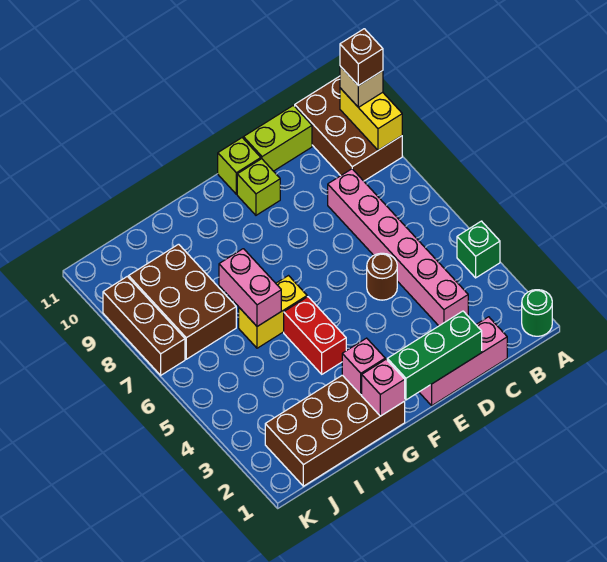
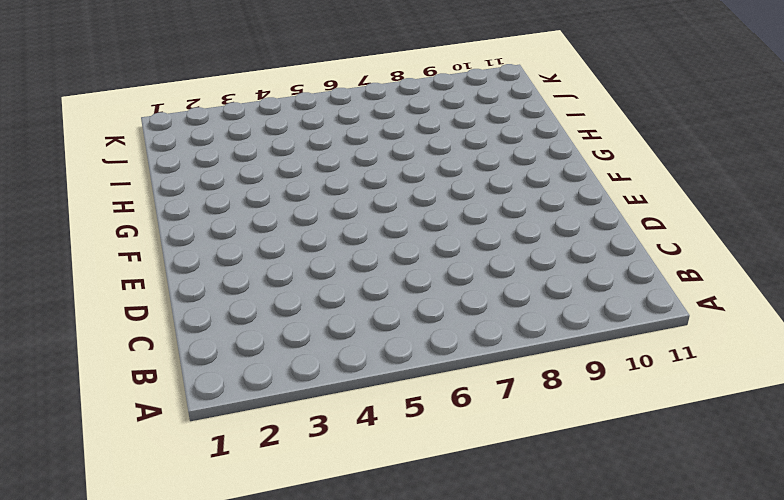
none -> green 1x1 round brick [522,290,552,336]
none -> green 1x1 brick [457,221,500,278]
none -> brown 2x3 brick [295,76,402,181]

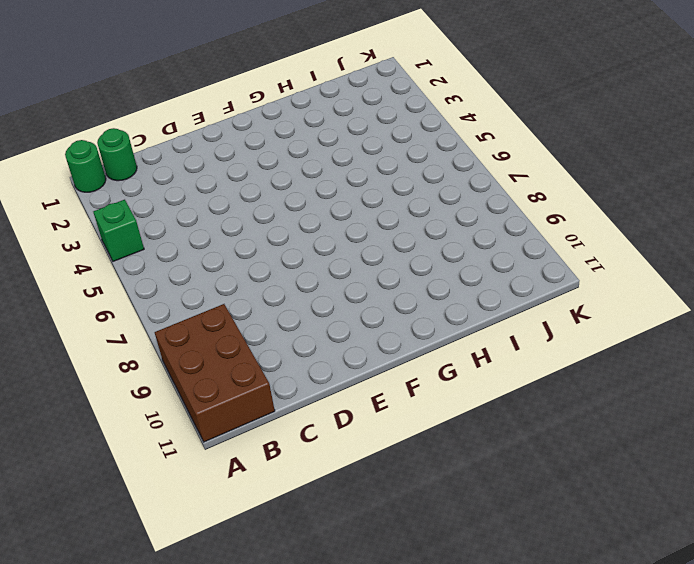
green 1x1 round brick [97,128,137,181] -> none
none -> pink 1x3 brick [419,317,507,405]
none -> pink 1x6 brick [328,169,468,326]
none -> lime 1x2 brick [243,105,312,171]

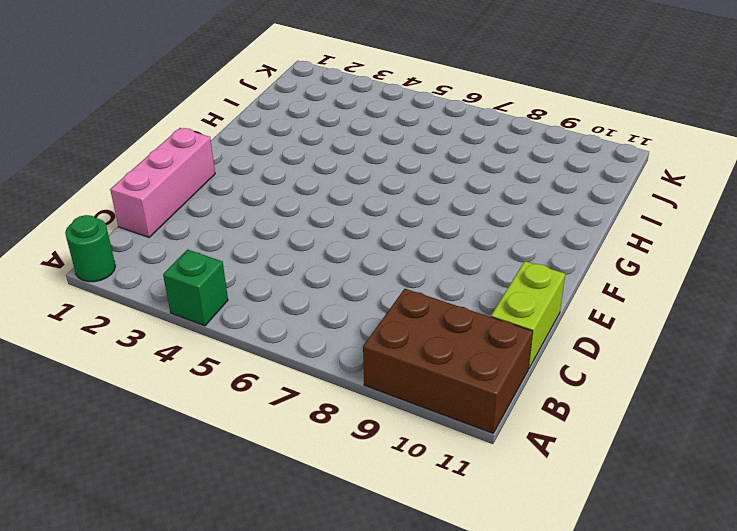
none -> pink 1x6 brick [328,169,468,326]
none -> brown 1x1 round brick [367,253,397,300]
none -> lime 1x1 brick [237,159,280,215]

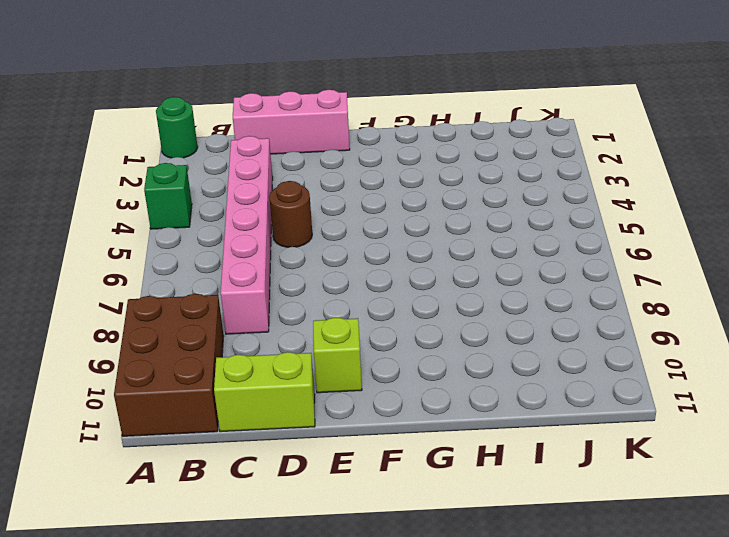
none -> lime 1x1 brick [218,138,261,194]
none -> brown 2x4 brick [265,375,405,486]
none -> red 1x2 brick [284,297,346,374]

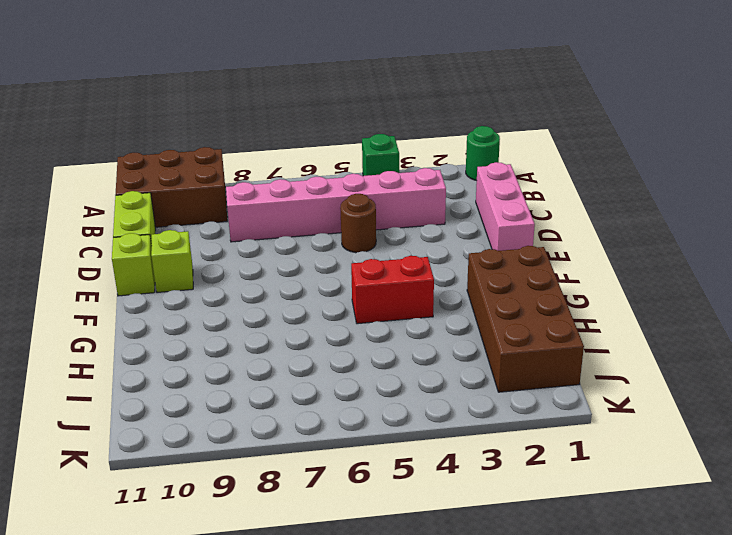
none -> yellow 1x2 brick [239,276,307,348]
none -> brown 2x3 brick [129,244,236,359]
none -> brown 1x3 brick [103,276,185,375]

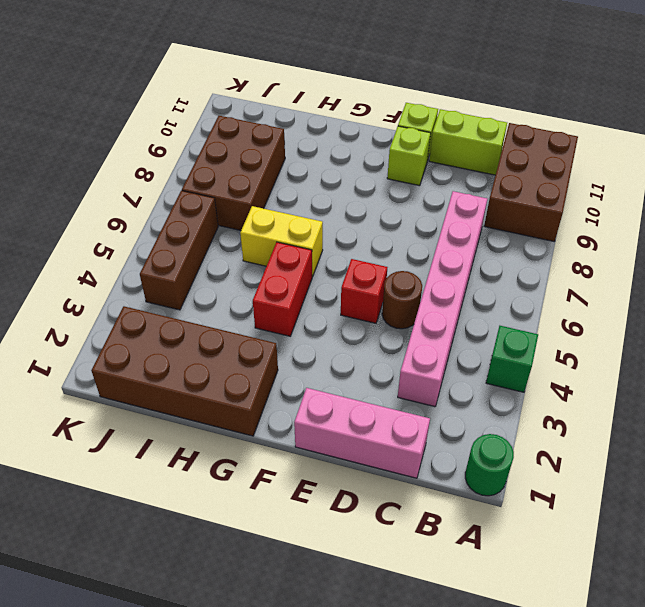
red 1x1 brick [341,259,387,323] -> none
brown 1x3 brick [140,191,218,310] -> brown 1x3 brick moved to [103,276,185,375]
none -> yellow 1x2 brick [340,88,402,150]
none -> green 1x3 brick [387,311,482,400]
none -> pink 1x1 brick [362,359,405,416]

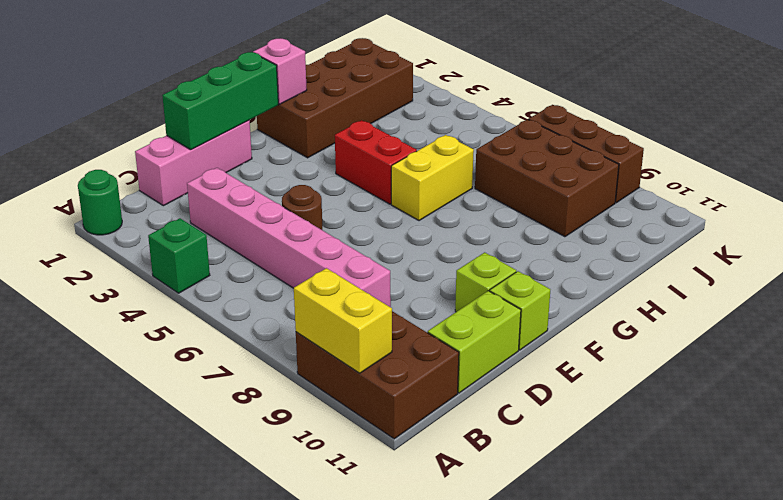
none -> pink 1x1 brick [342,338,385,395]
none -> pink 1x2 brick [219,249,281,326]
none -> tan 1x1 brick [340,66,383,108]

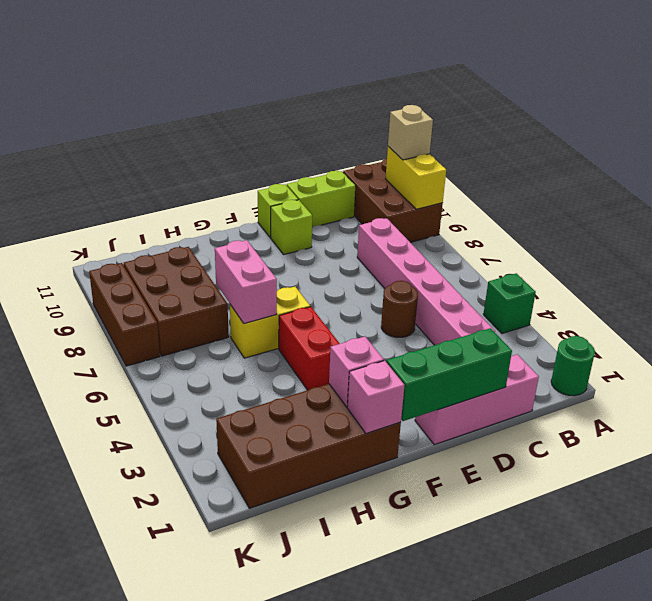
none -> brown 1x1 brick [340,29,383,86]

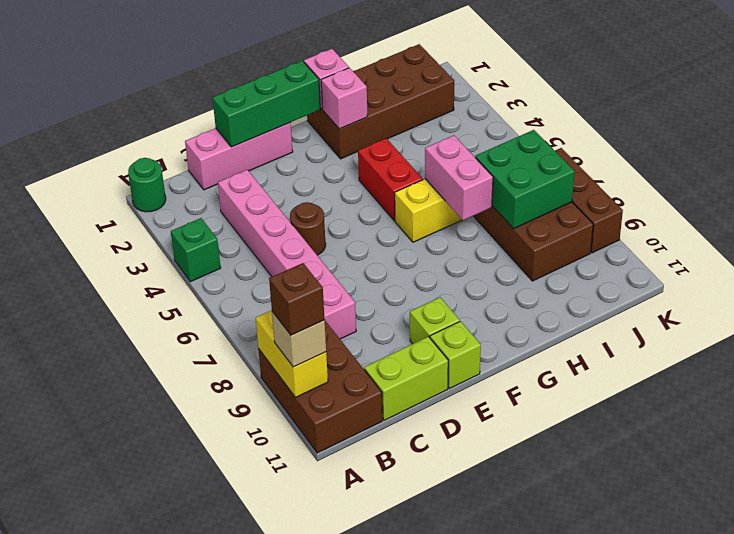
green 2x2 brick [475,130,575,229] -> none

